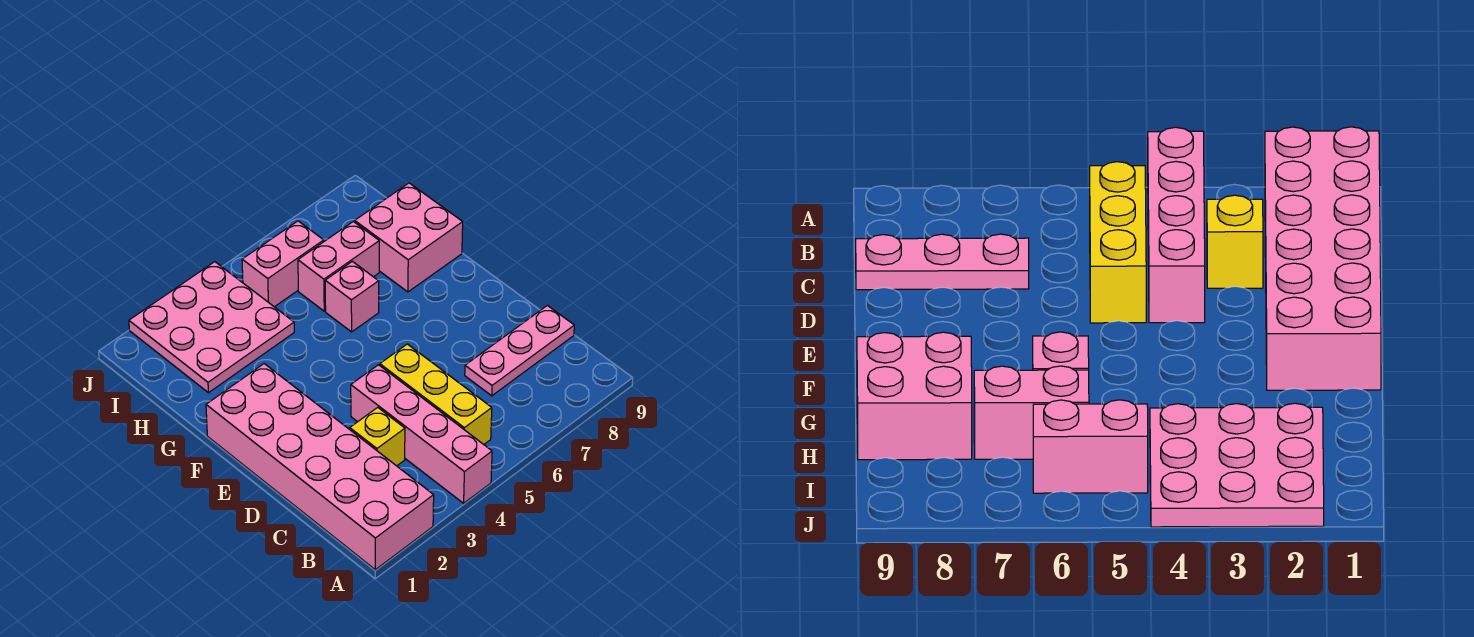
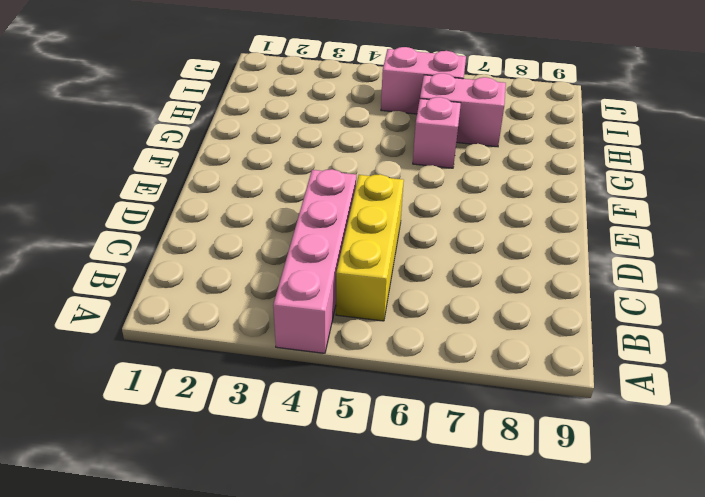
none -> pink 2x6 brick [206,364,434,570]
none -> yellow 1x1 brick [350,407,405,466]

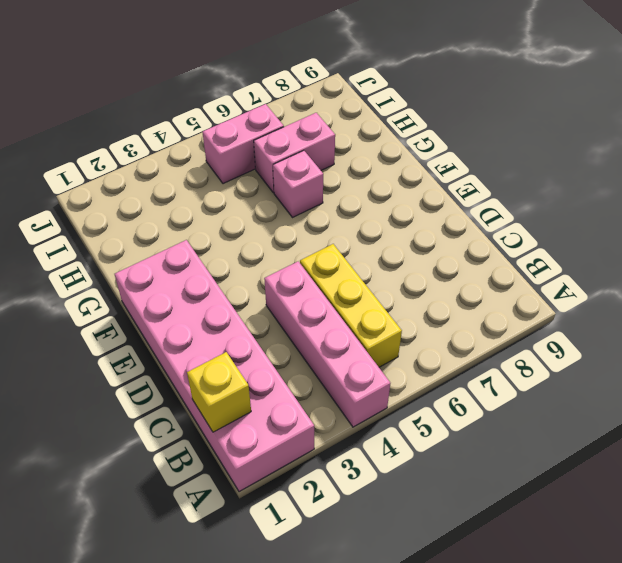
yellow 1x1 brick [187,352,251,432] -> yellow 1x1 brick moved to [350,407,405,466]
none -> pink 1x3 plate [465,305,574,396]
none -> pink 2x2 brick [355,183,463,292]

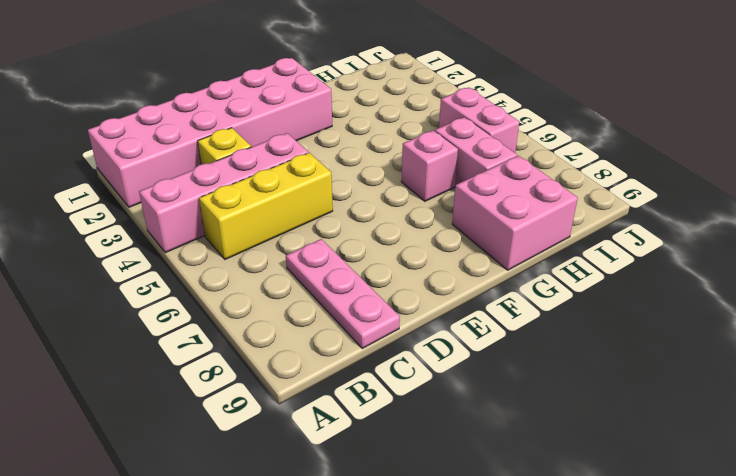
none -> pink 3x3 plate [129,262,294,393]

